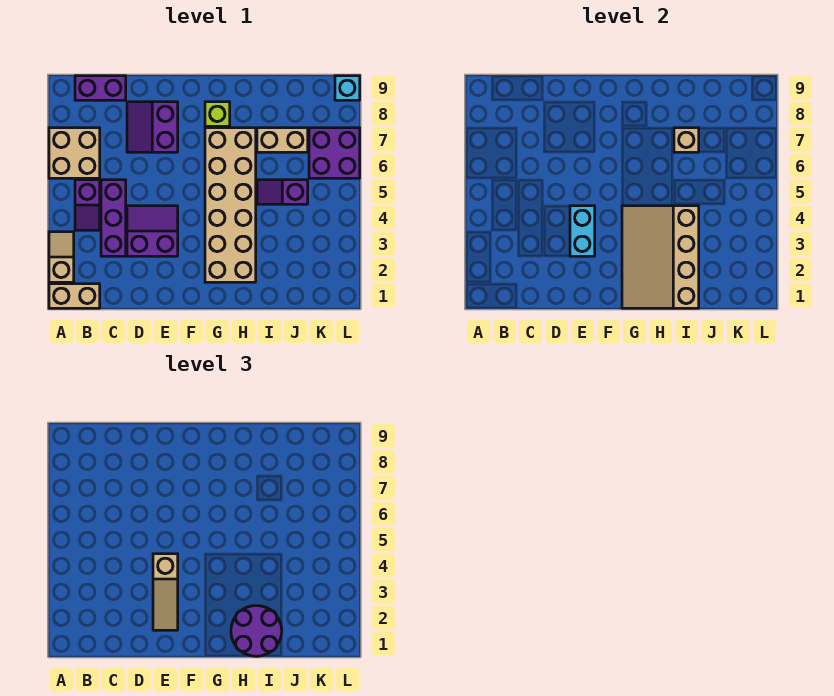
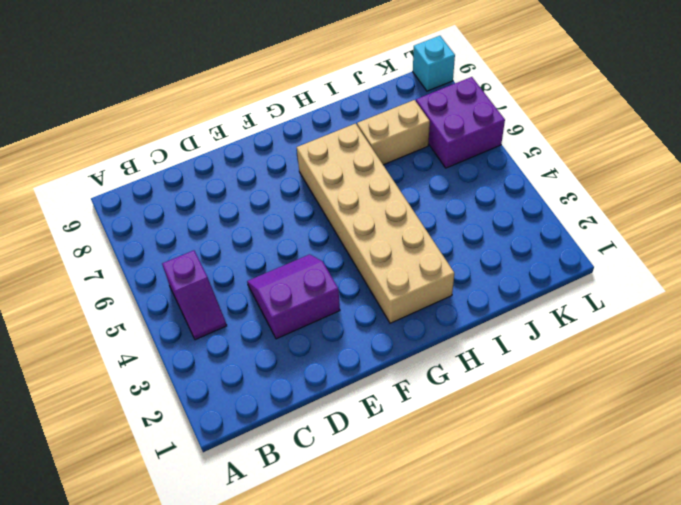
none -> tan 1x2 brick [49,284,100,308]
none -> tan 1x2 slope [49,232,74,282]
none -> tan 2x2 brick [49,128,100,178]

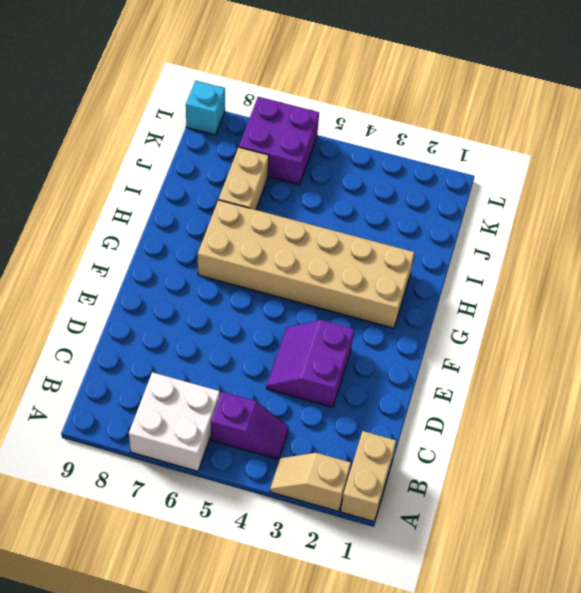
white 2x2 brick [129,372,220,471] -> tan 2x2 brick [49,128,100,178]
none -> purple 1x2 brick [75,76,126,100]
none -> purple 1x3 brick [101,180,126,256]
none -> purple 2x2 slope [127,102,178,152]

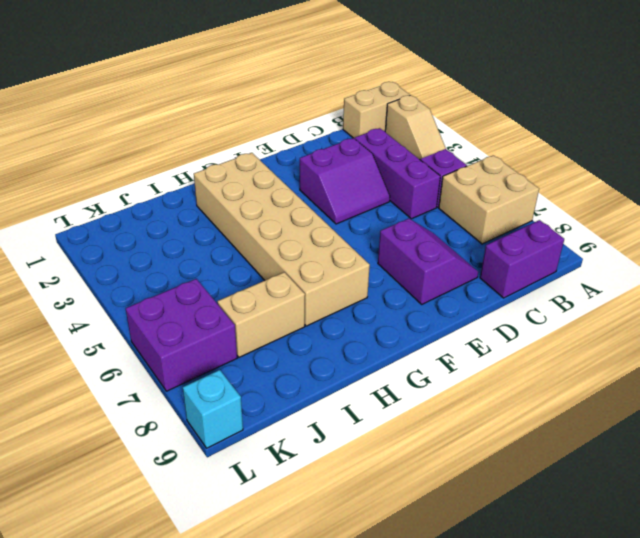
none -> lime 1x1 brick [205,102,230,126]
none -> purple 1x2 slope [257,180,308,204]
none -> cyan 1x2 brick [570,206,595,256]

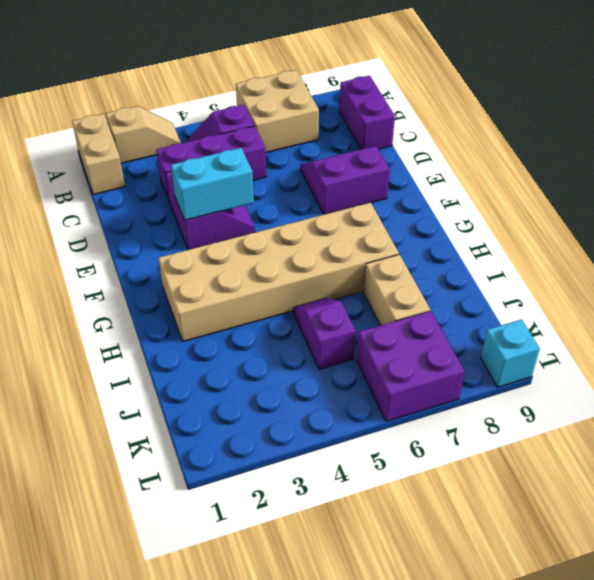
none -> lime 1x1 brick [205,102,230,126]
none -> tan 3x4 slope [622,206,699,308]
none -> tan 1x1 brick [674,128,699,152]

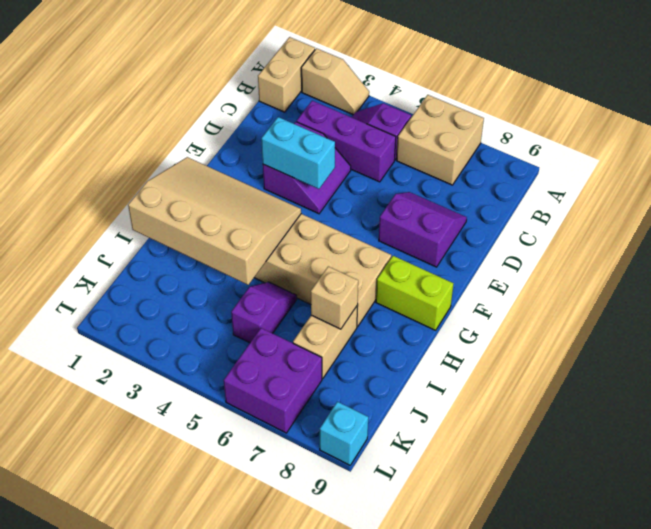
lime 1x2 brick [376,256,453,330] -> lime 1x1 brick [205,102,230,126]
none -> purple 1x2 brick [75,76,126,100]
none -> tan 1x3 slope [153,554,178,630]
none -> purple 2x2 round brick [231,606,282,656]

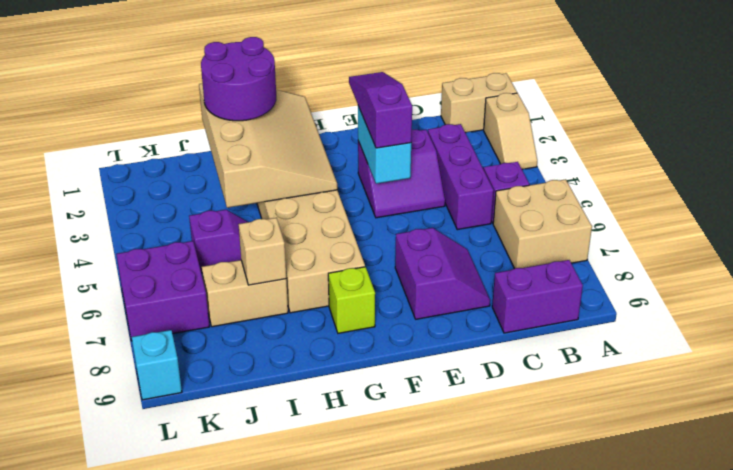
purple 1x3 slope [349,72,412,148] -> tan 1x3 slope [153,554,178,630]

